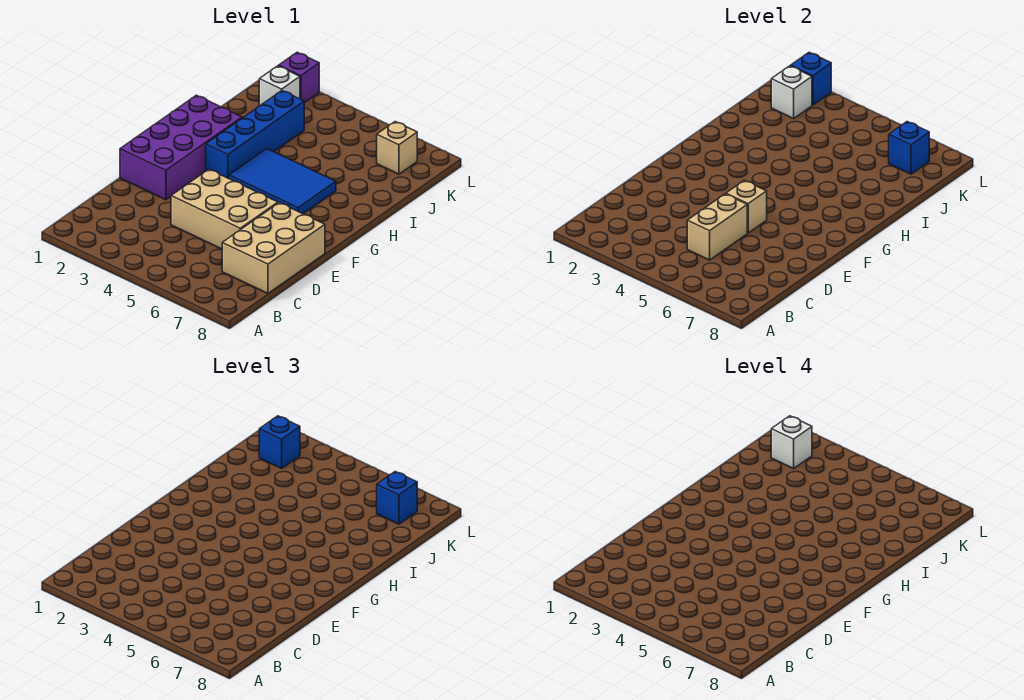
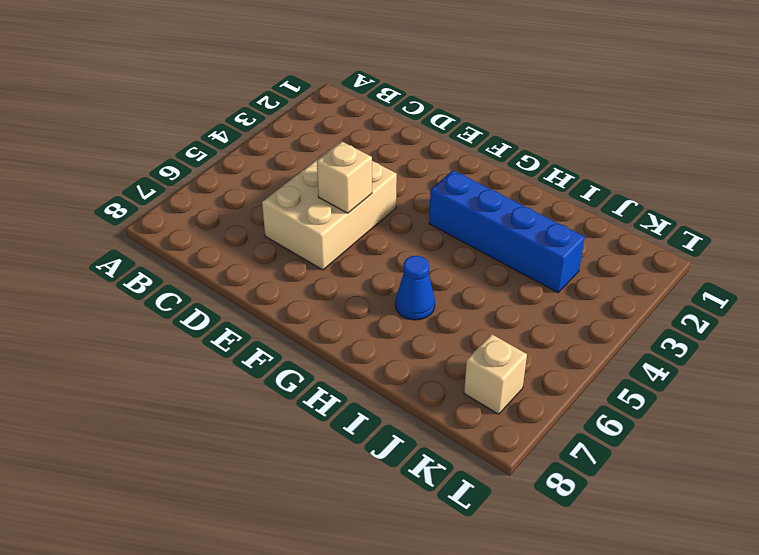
blue 1x1 cone [395,256,435,320] -> blue 2x3 tile [229,149,336,214]
none -> tan 2x3 brick [222,203,325,293]
none -> purple 2x4 brick [120,95,242,200]
none -> white 1x1 brick [259,66,300,106]

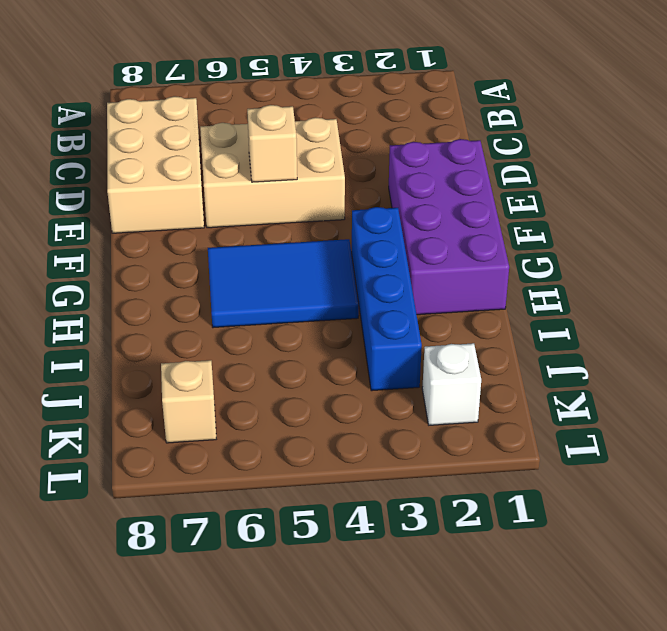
none -> purple 1x1 brick [279,52,319,103]
none -> tan 1x2 brick [687,194,747,260]
none -> white 1x1 brick [771,66,812,118]

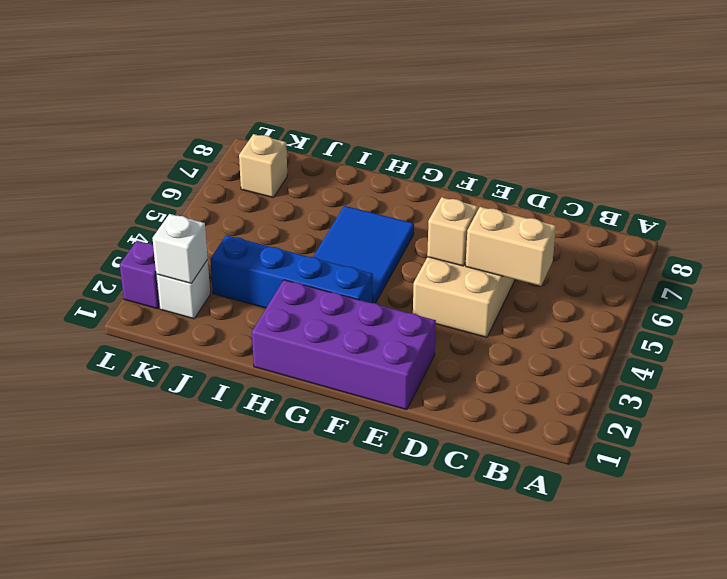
none -> tan 2x3 brick [222,203,325,293]
none -> blue 1x1 brick [889,122,929,174]
none -> blue 1x1 brick [791,52,831,105]

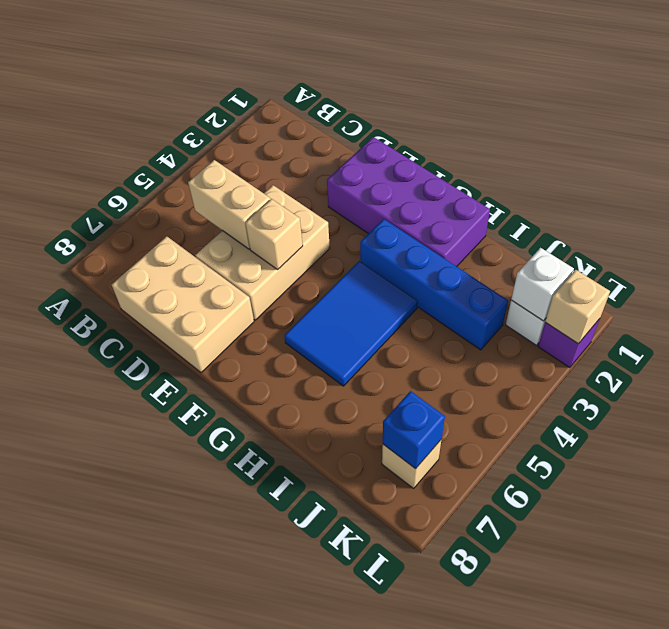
tan 1x1 brick [545,270,610,344] -> blue 1x1 brick [791,52,831,105]
none -> blue 1x1 brick [259,416,300,468]
none -> blue 1x1 brick [377,472,417,524]
none -> white 1x1 brick [771,416,812,468]

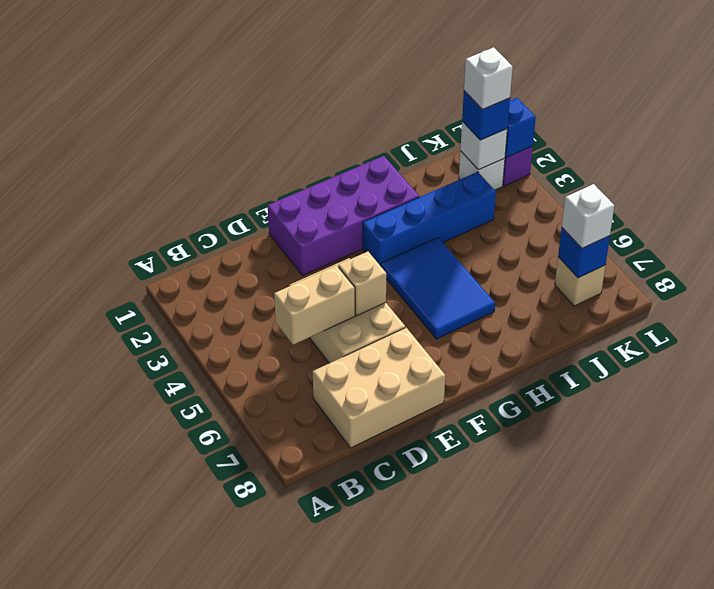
white 1x1 brick [562,184,614,248] -> blue 1x1 brick [377,472,417,524]

